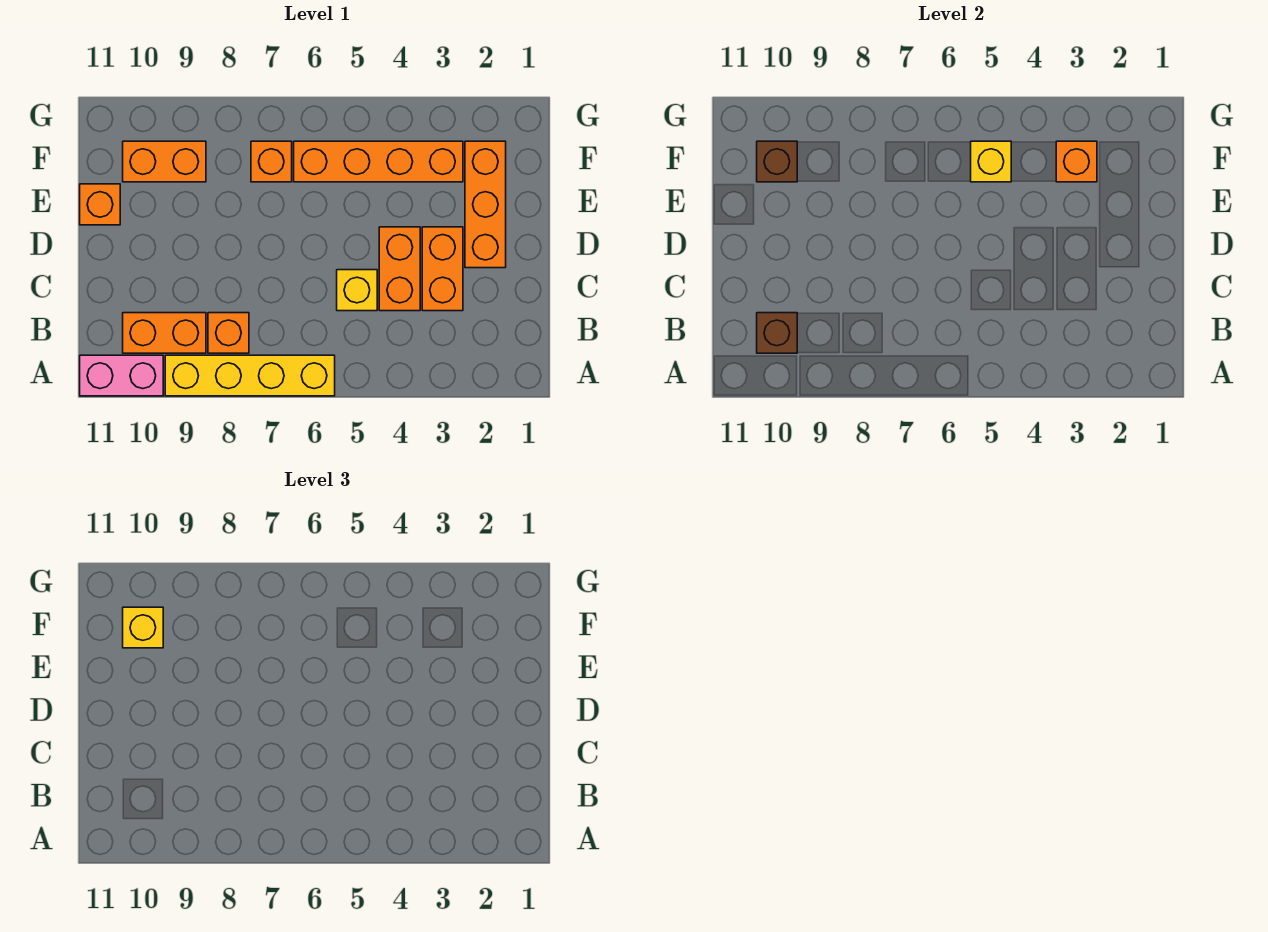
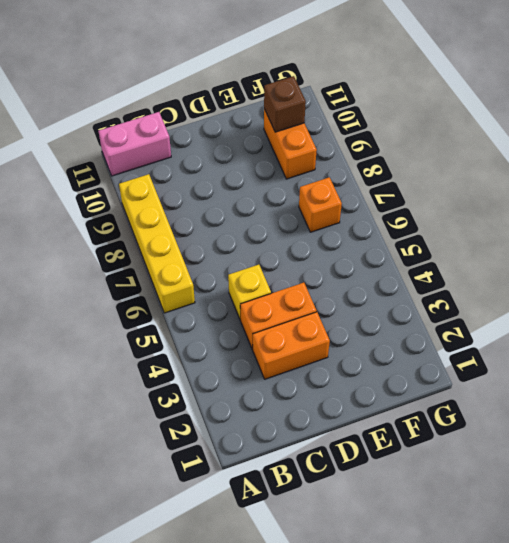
pink 1x2 brick [99,112,171,176] -> pink 1x2 brick turned to [80,355,163,396]
none -> orange 1x1 brick [208,313,249,353]
none -> orange 1x2 brick [123,313,206,353]
none -> orange 1x3 brick [465,141,506,268]

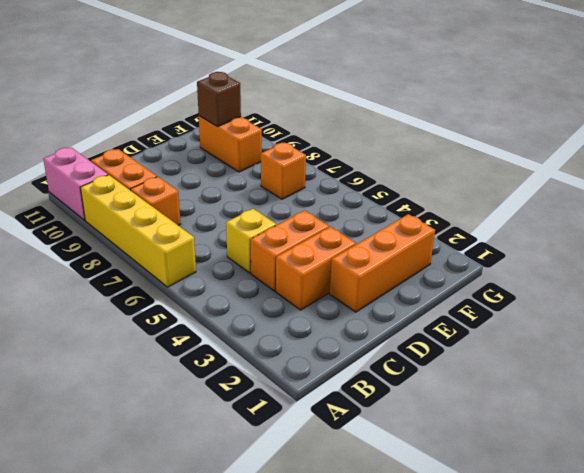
none -> orange 1x1 brick [80,184,120,225]
none -> orange 1x4 brick [294,141,463,182]
none -> brown 1x1 brick [757,313,797,353]

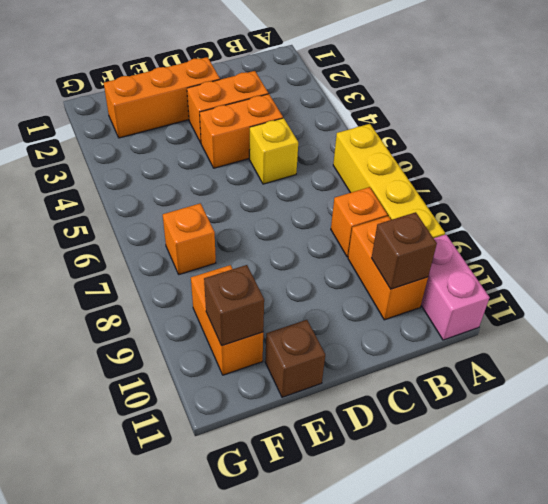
brown 1x1 brick [265,320,325,397] -> orange 1x1 brick [80,184,120,225]
none -> orange 1x4 brick [294,141,463,182]
none -> orange 1x1 brick [1056,141,1097,182]
none -> yellow 1x1 brick [971,141,1011,182]

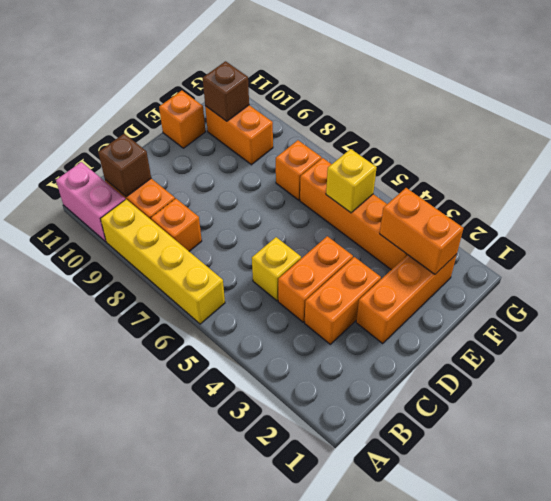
orange 1x2 brick [380,188,463,274] -> orange 1x1 brick [1056,141,1097,182]
none -> yellow 1x1 brick [123,607,163,648]

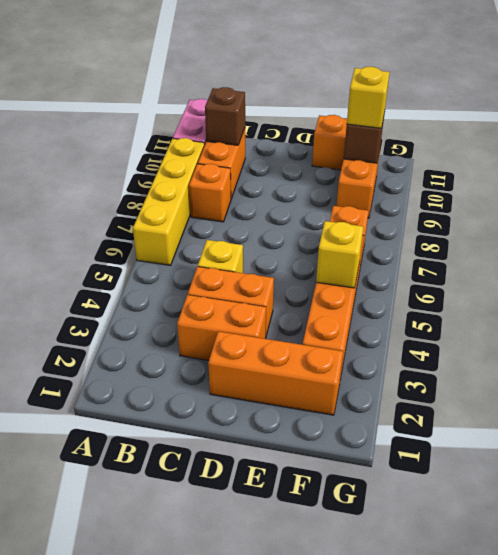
none -> orange 1x1 brick [1056,141,1097,182]

